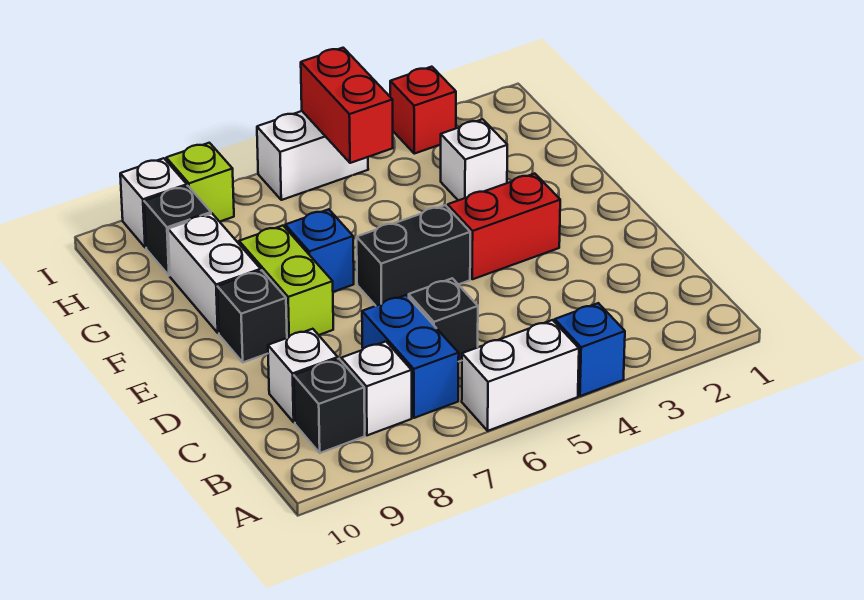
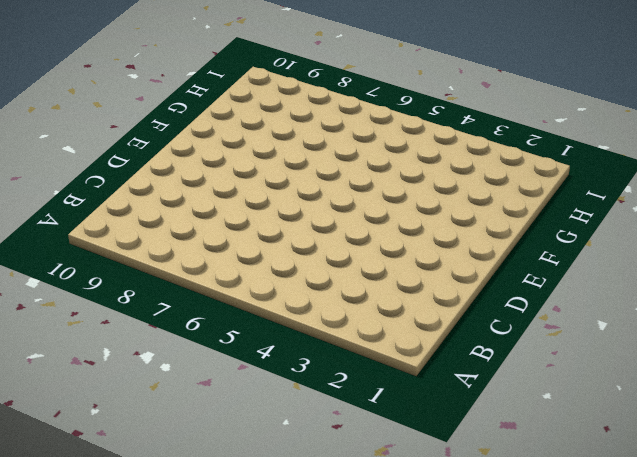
none -> blue 1x1 brick [555,303,625,396]
none -> white 1x2 brick [462,320,579,431]
none -> blue 1x2 brick [362,295,459,418]

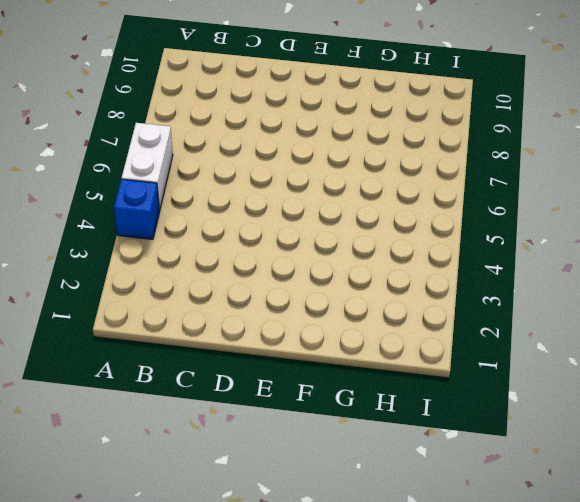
none -> blue 1x2 brick [362,295,459,418]
none -> white 1x1 brick [341,342,412,435]
none -> black 1x1 brick [294,359,365,453]

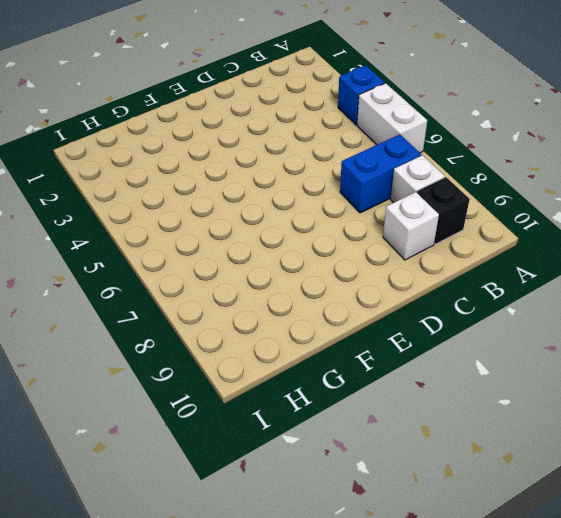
none -> black 1x1 brick [409,278,478,362]
none -> red 1x2 brick [448,174,560,279]
none -> black 1x2 brick [357,205,470,306]

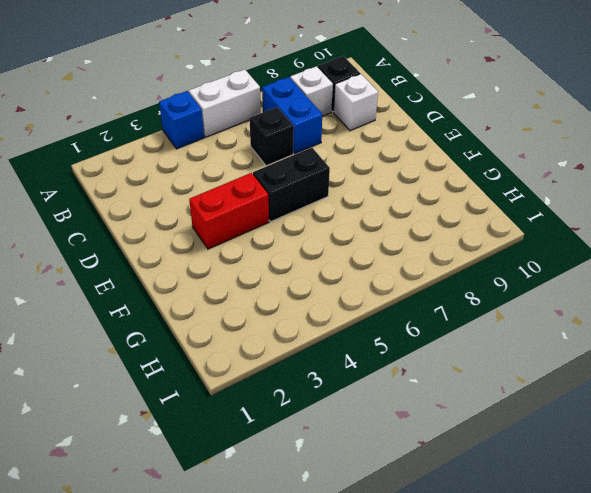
none -> lime 1x2 brick [239,226,333,338]
none -> black 1x1 brick [217,270,287,362]
none -> blue 1x1 brick [285,209,354,292]

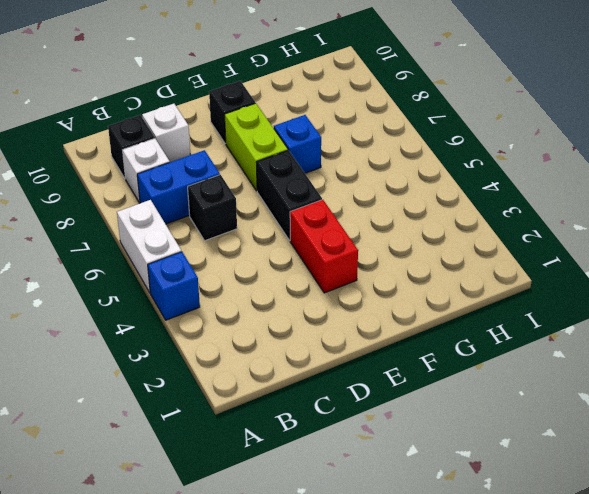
lime 1x2 brick [225,103,288,191] -> lime 1x2 brick turned to [239,226,333,338]
none -> white 1x2 brick [168,214,261,333]
none -> white 1x1 brick [441,119,507,200]
none -> black 1x1 brick [144,186,211,276]

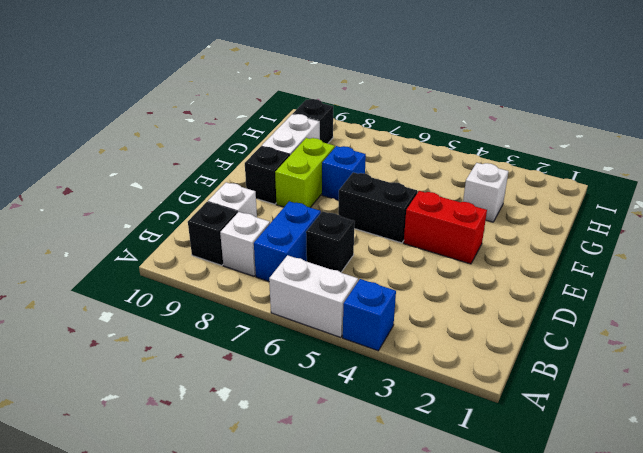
none -> red 1x1 brick [390,67,456,154]
none -> white 1x2 brick [257,111,368,200]
none -> lime 1x1 brick [166,143,234,222]

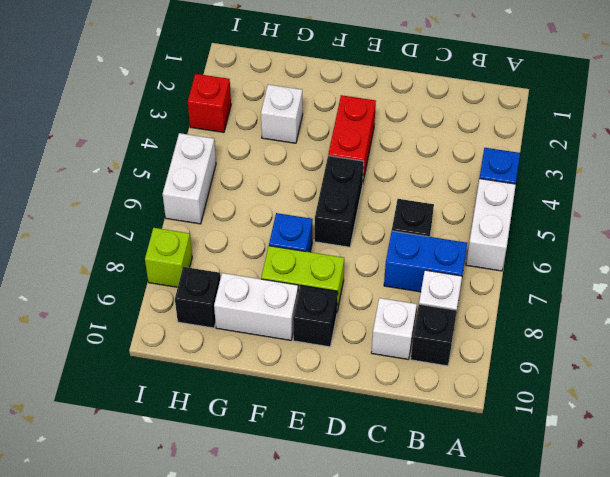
none -> white 1x1 brick [120,158,187,248]
none -> red 1x2 brick [301,48,393,163]

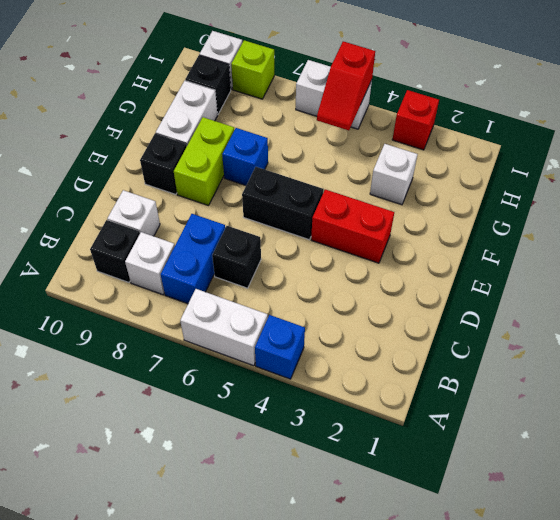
red 1x2 slope [317,41,375,130] -> red 1x2 brick [301,48,393,163]

